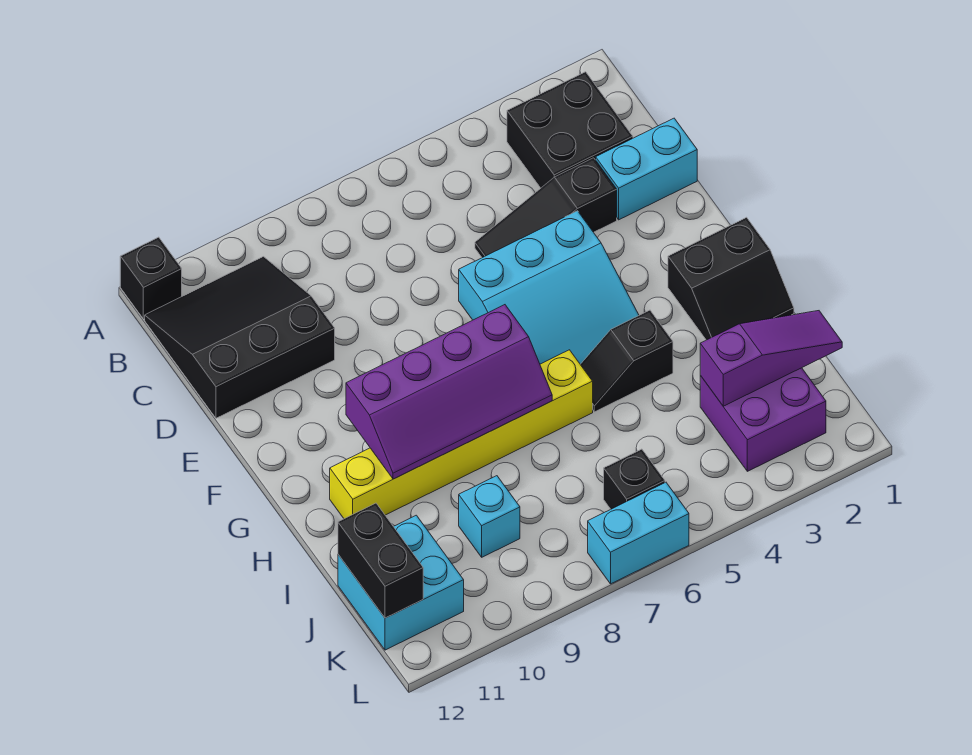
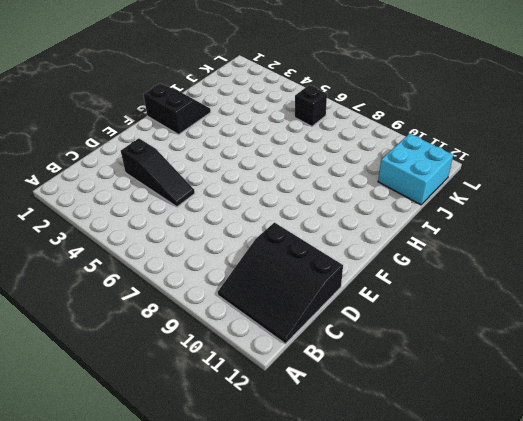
none -> black 1x1 brick [120,237,182,319]
none -> black 2x2 brick [507,72,633,188]
none -> cyan 1x2 brick [596,118,697,220]

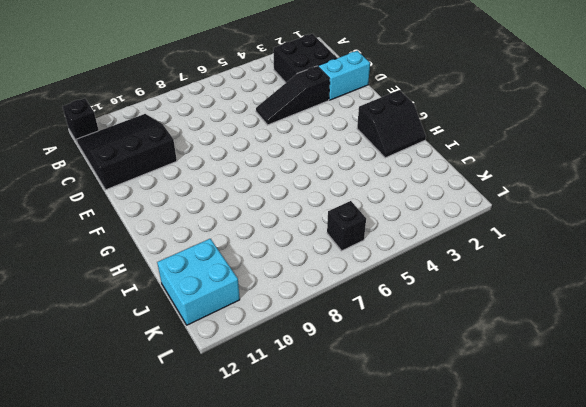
none -> cyan 3x3 slope [459,211,639,364]
none -> black 1x2 slope [580,310,673,412]
none -> yellow 1x6 brick [330,350,593,519]

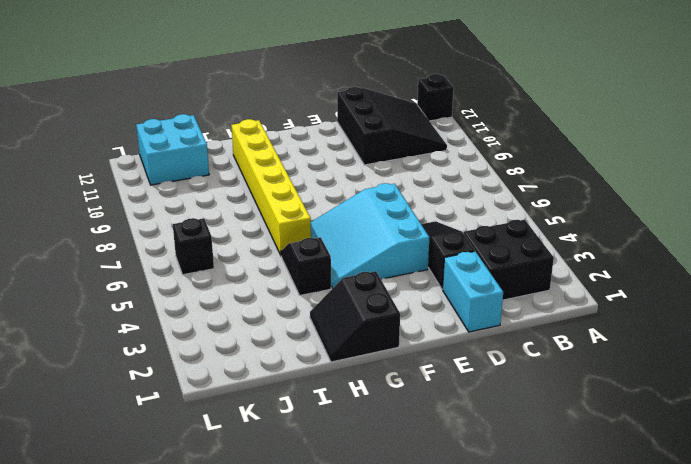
none -> purple 2x2 brick [700,368,826,471]
none -> cyan 1x1 brick [459,476,520,557]
none -> cyan 1x2 brick [588,482,689,584]

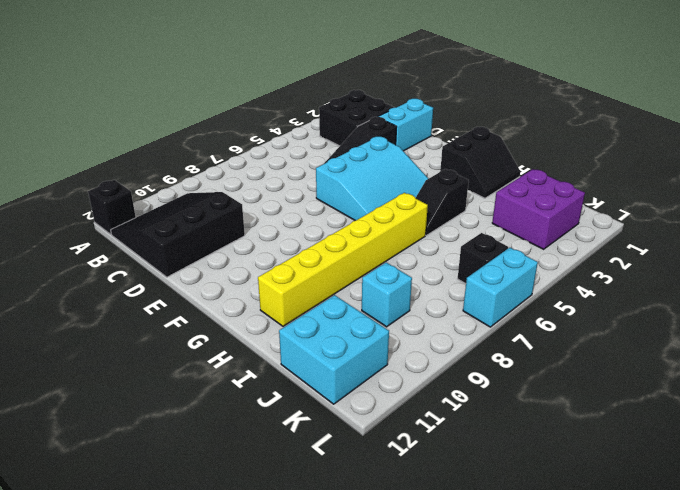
none -> purple 2x4 slope [346,305,552,479]
none -> purple 1x3 slope [700,311,842,406]
none -> black 1x2 brick [338,503,423,618]

